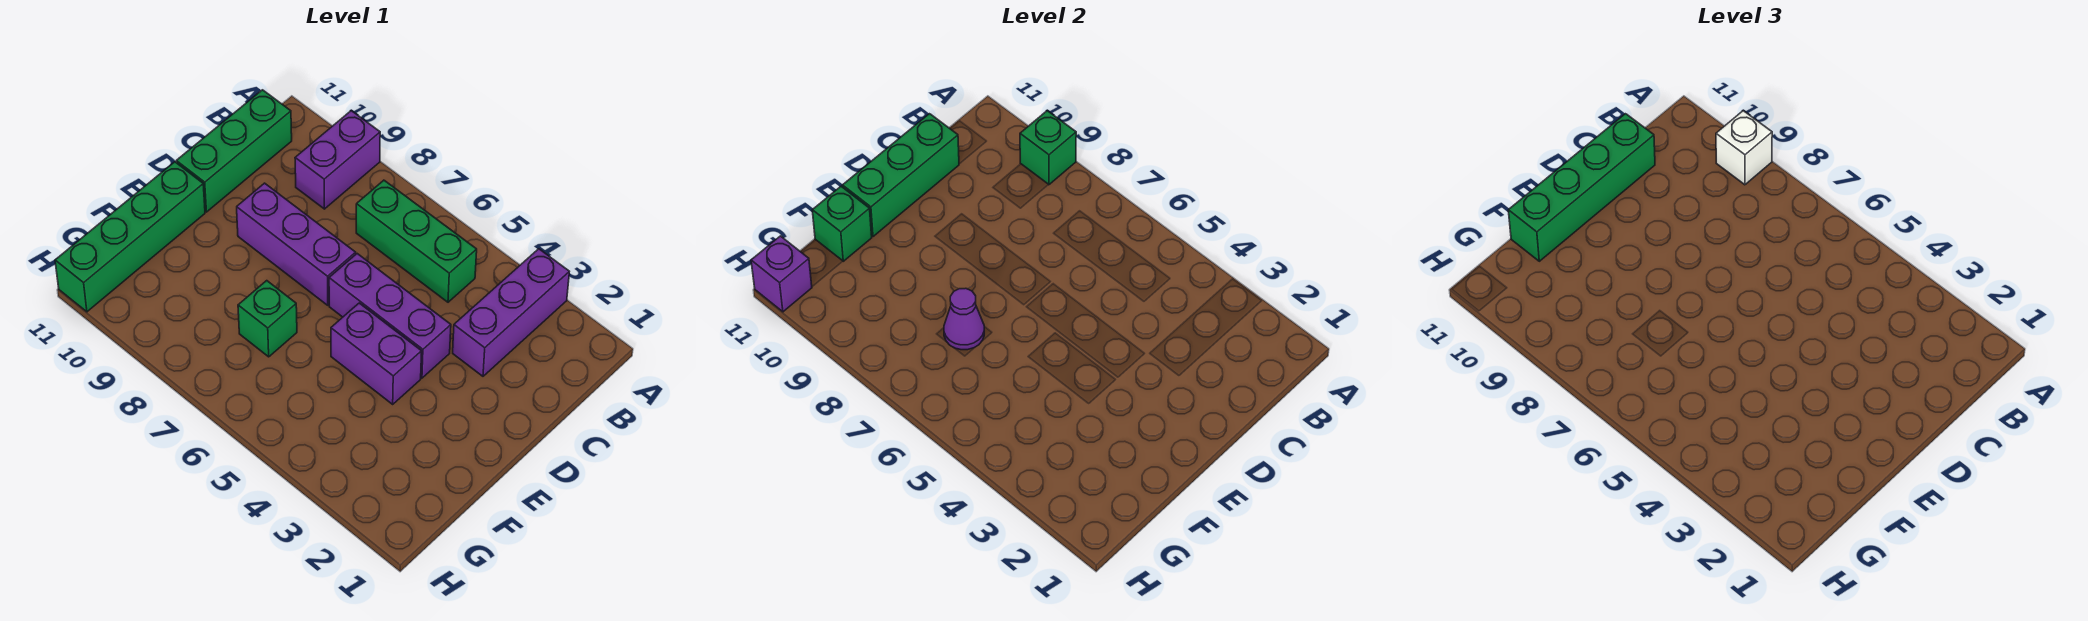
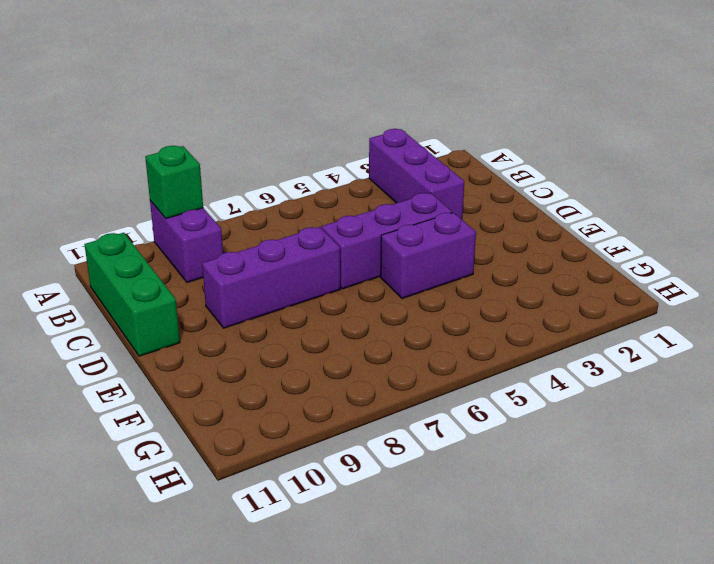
none -> green 1x3 brick [356,180,477,302]
none -> green 1x4 brick [55,162,205,312]
none -> green 1x1 brick [238,281,297,357]

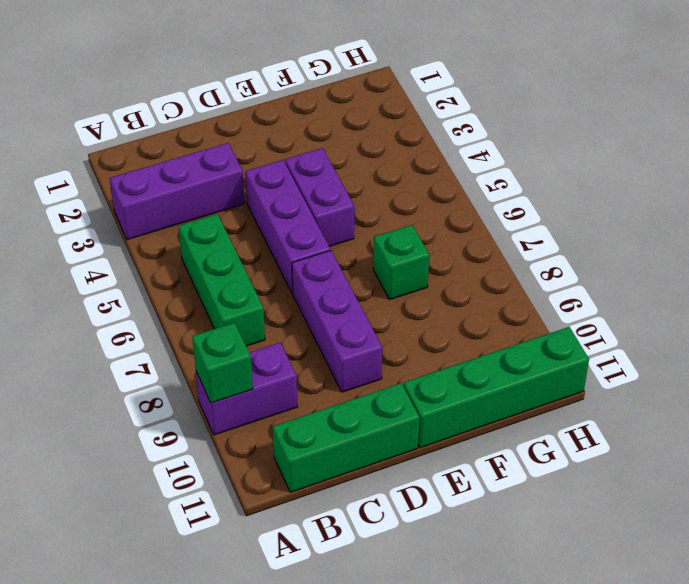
none -> green 1x3 brick [843,114,959,237]
none -> purple 1x1 cone [944,288,984,350]
none -> green 1x1 brick [812,186,872,261]

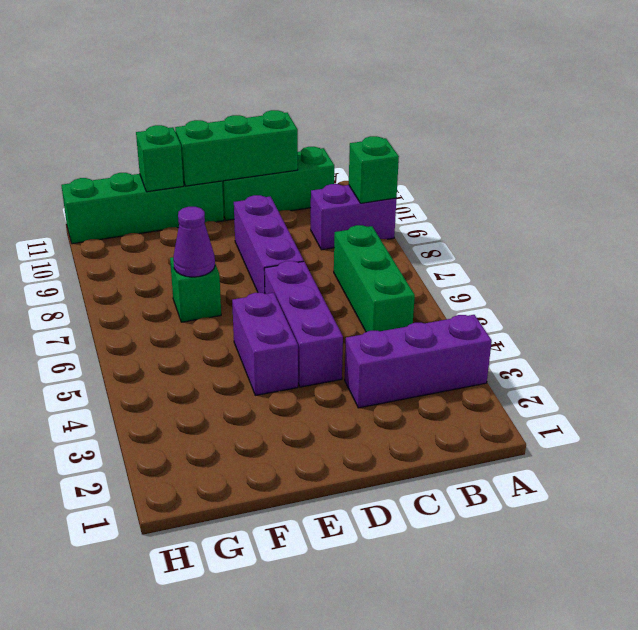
none -> purple 1x1 brick [751,236,812,312]
none -> white 1x1 brick [1716,111,1772,185]
none -> green 1x4 brick [1508,114,1655,261]

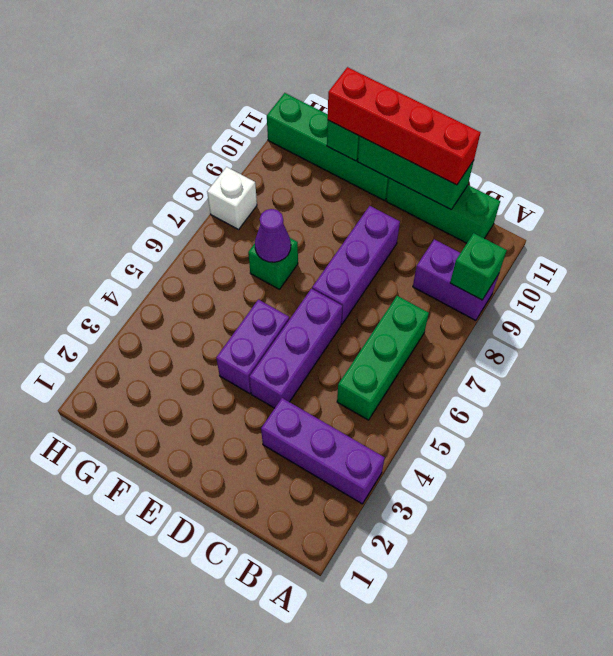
red 1x4 brick [328,67,481,185] -> green 1x4 brick [1508,114,1655,261]
white 1x1 brick [207,167,257,230] -> white 1x1 brick moved to [1716,111,1772,185]
none -> purple 1x1 brick [751,236,812,312]

